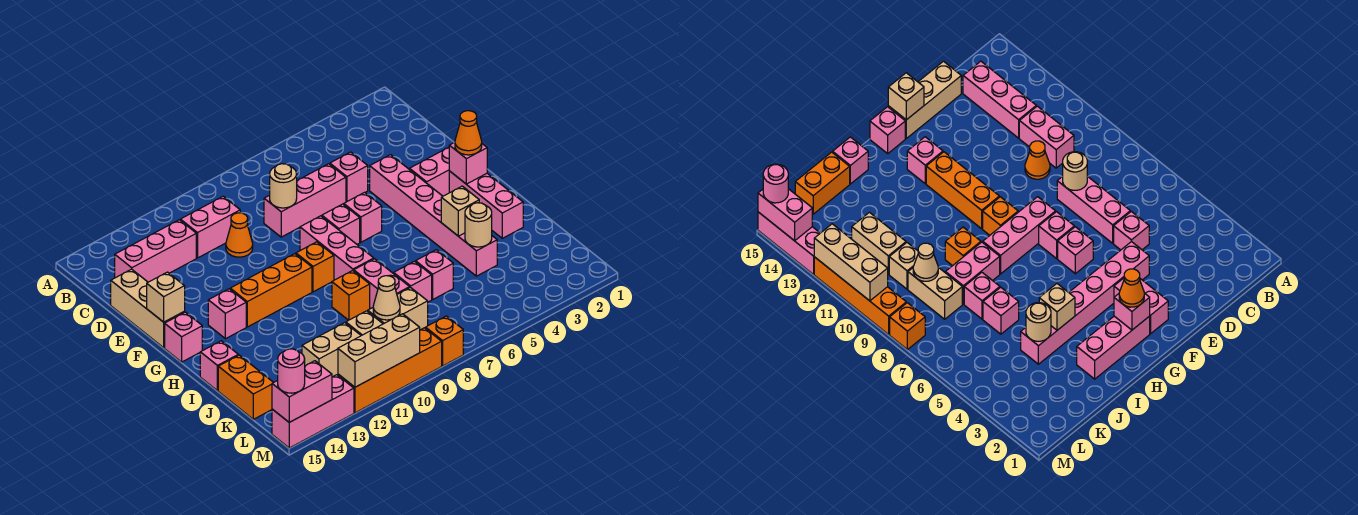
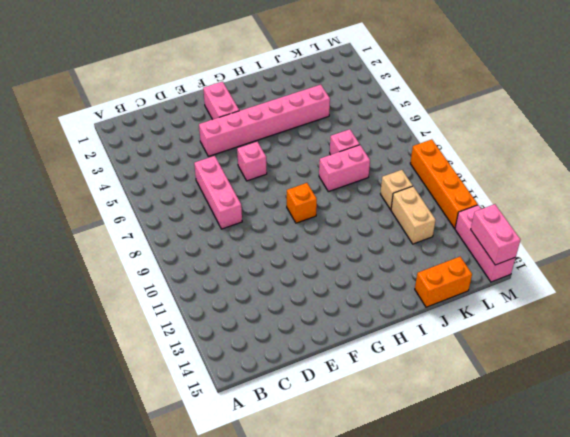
none -> pink 1x2 brick [180,196,240,258]
none -> pink 1x3 brick [115,220,196,282]
none -> pink 1x1 brick [330,152,368,202]
none -> orange 1x1 cone [226,213,253,257]

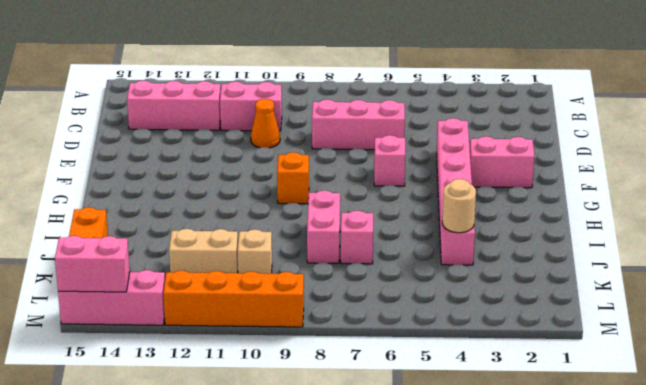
none -> pink 1x1 brick [330,152,368,202]
none -> tan 1x3 brick [111,269,185,348]
none -> pink 1x1 brick [322,204,360,244]
none -> pink 1x3 brick [300,216,374,280]

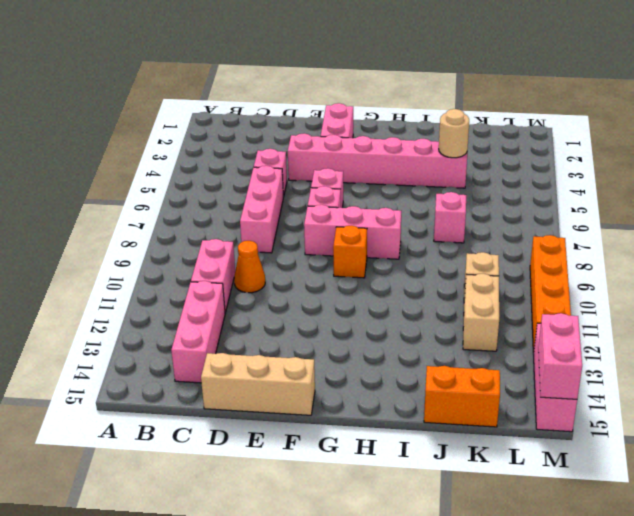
none -> pink 1x3 brick [449,171,523,238]
none -> orange 1x3 brick [230,254,312,327]
none -> pink 1x1 brick [208,289,246,339]
none -> pink 1x1 brick [165,312,202,362]

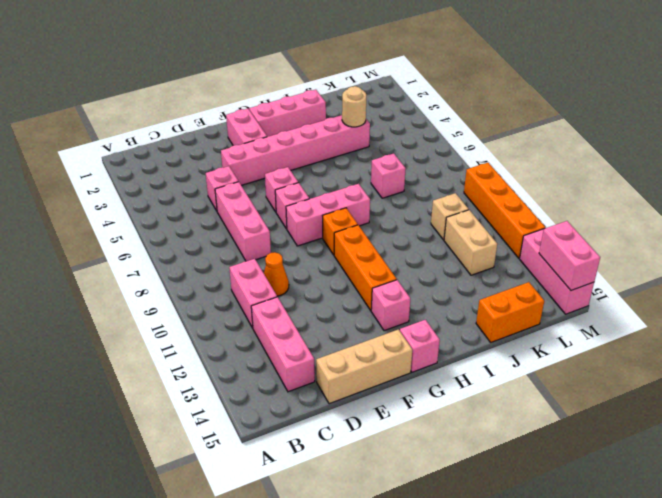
none -> pink 1x2 brick [354,259,410,309]
none -> orange 1x1 brick [332,271,370,320]
none -> pink 1x1 brick [200,341,238,391]
none -> pink 1x1 brick [416,250,453,299]

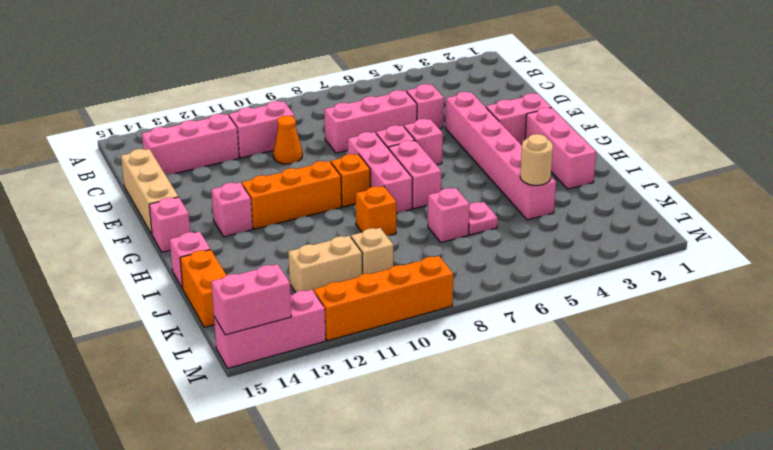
pink 1x2 brick [389,140,441,209] -> pink 1x2 brick moved to [354,259,410,309]
pink 1x1 plate [469,202,498,235] -> pink 1x1 brick [416,250,453,299]
none -> tan 1x2 brick [368,287,428,330]
none -> orange 1x1 brick [426,316,463,366]
none -> tan 1x1 round brick [270,164,297,208]
none -> tan 1x1 brick [147,272,185,322]

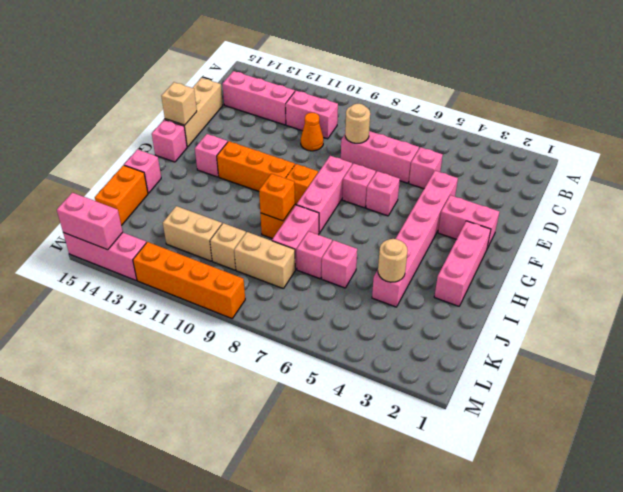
orange 1x1 brick [259,174,295,221] -> orange 1x1 brick moved to [426,316,463,366]
none -> pink 1x1 brick [449,142,487,184]
none -> tan 1x1 brick [441,186,479,236]
none -> tan 1x1 cone [373,276,400,320]
none -> tan 1x3 brick [338,314,420,387]

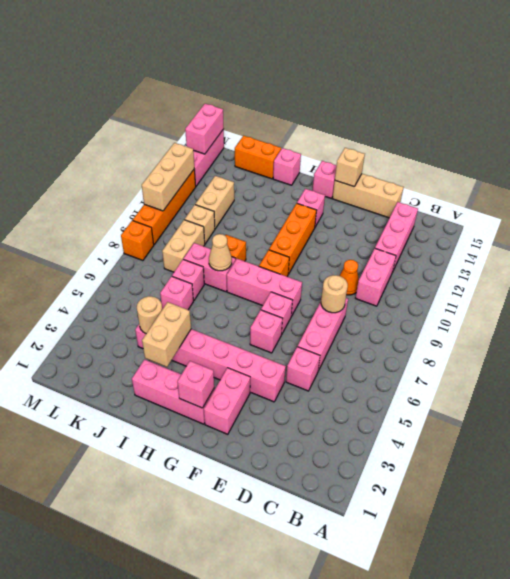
tan 1x2 brick [142,302,191,367] -> tan 1x1 brick [441,186,479,236]
tan 1x1 cone [209,234,232,271] -> tan 1x1 cone moved to [373,276,400,320]
none -> orange 1x1 cone [455,111,482,155]
none -> pink 1x1 round brick [278,349,305,393]

